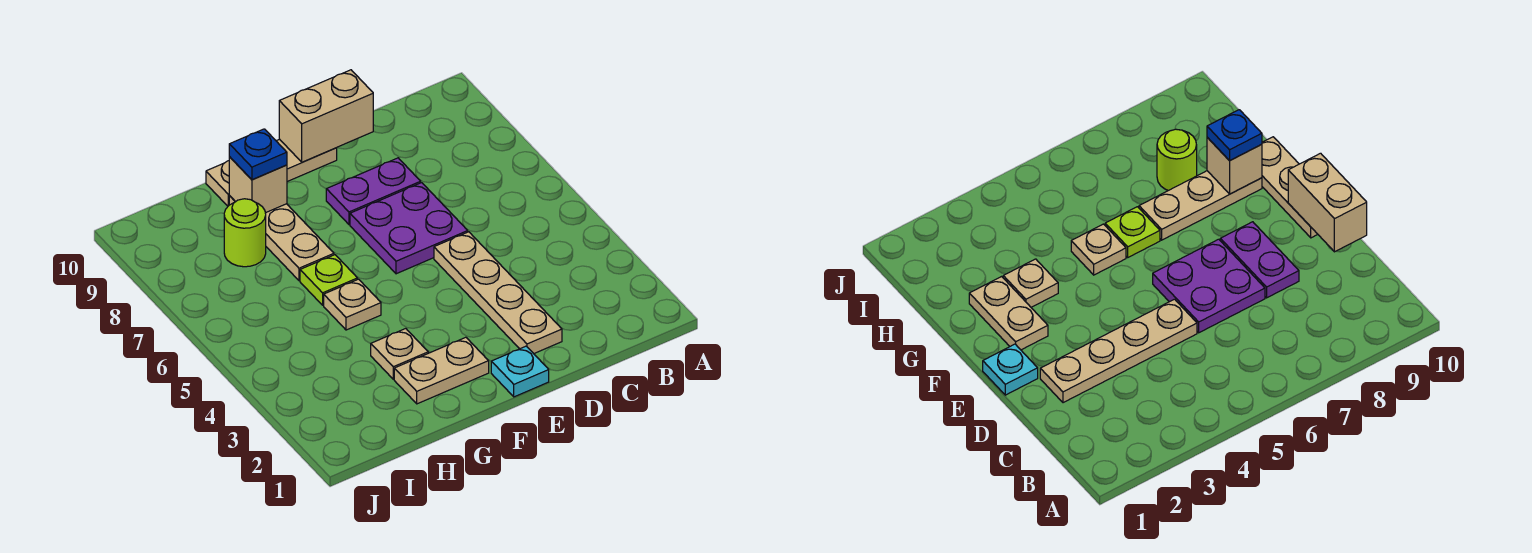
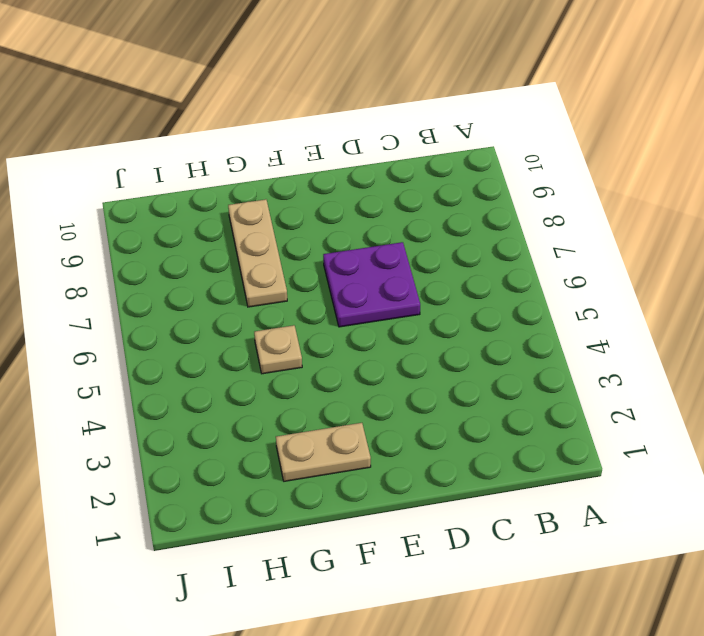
none -> tan 1x4 plate [434,232,562,354]
none -> purple 1x2 plate [326,158,421,224]
none -> cyan 1x1 plate [491,346,549,397]

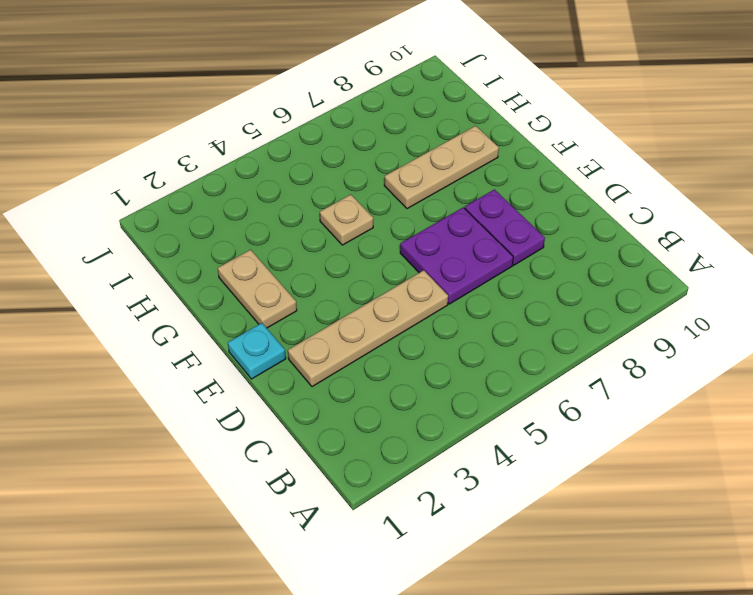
none -> tan 1x3 plate [206,139,337,206]
none -> tan 1x1 plate [371,329,428,379]
none -> lime 1x1 plate [300,255,358,305]

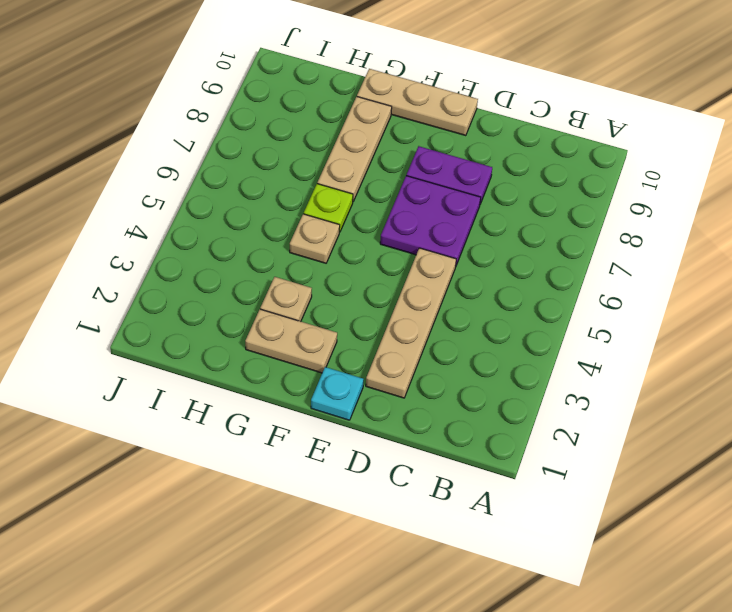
none -> lime 1x1 round brick [224,199,266,267]
none -> tan 1x2 brick [279,70,373,162]
none -> tan 1x1 brick [229,157,287,213]

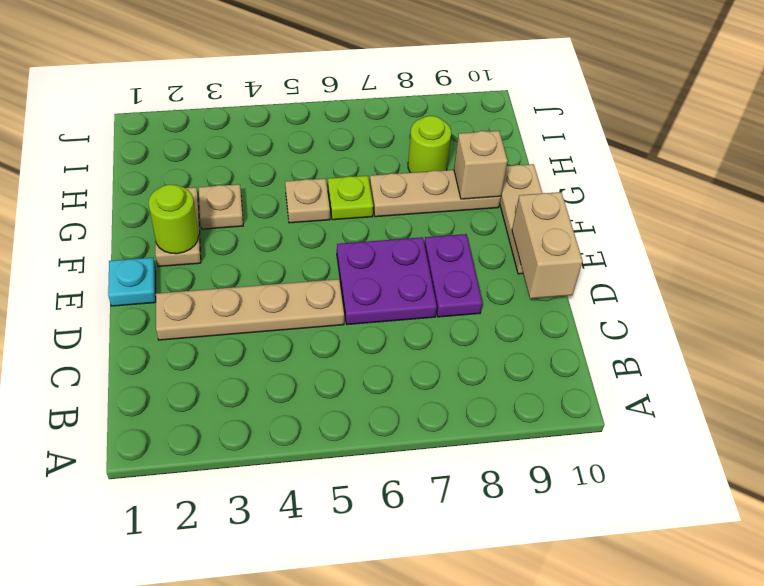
lime 1x1 round brick [148,184,199,254] -> none
none -> blue 1x1 plate [229,129,287,180]

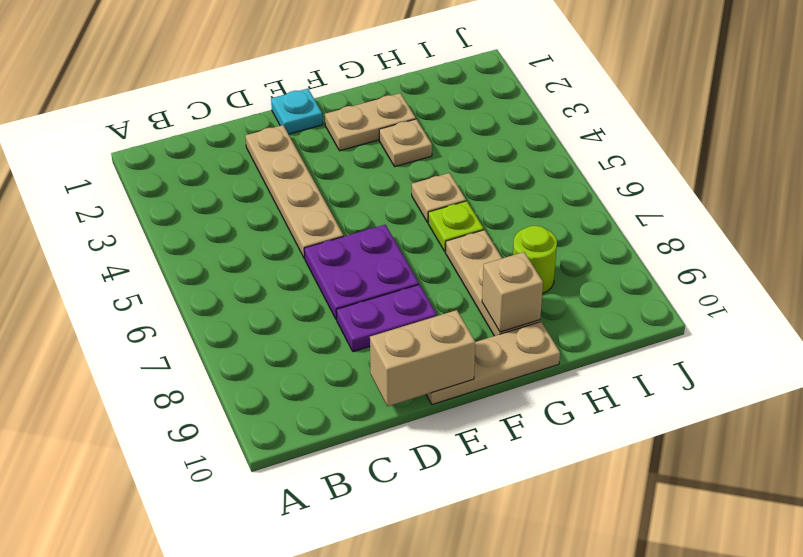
none -> blue 1x1 plate [229,129,287,180]

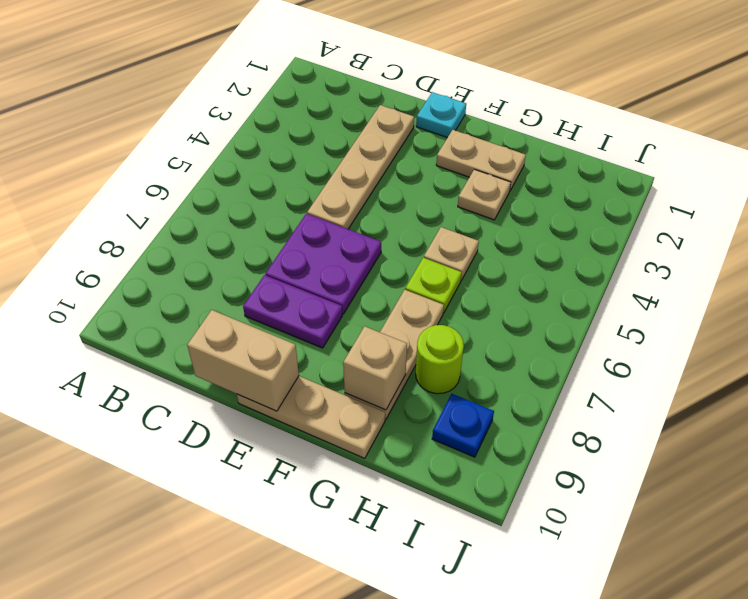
blue 1x1 plate [432,394,494,457] -> blue 1x1 plate moved to [229,129,287,180]

